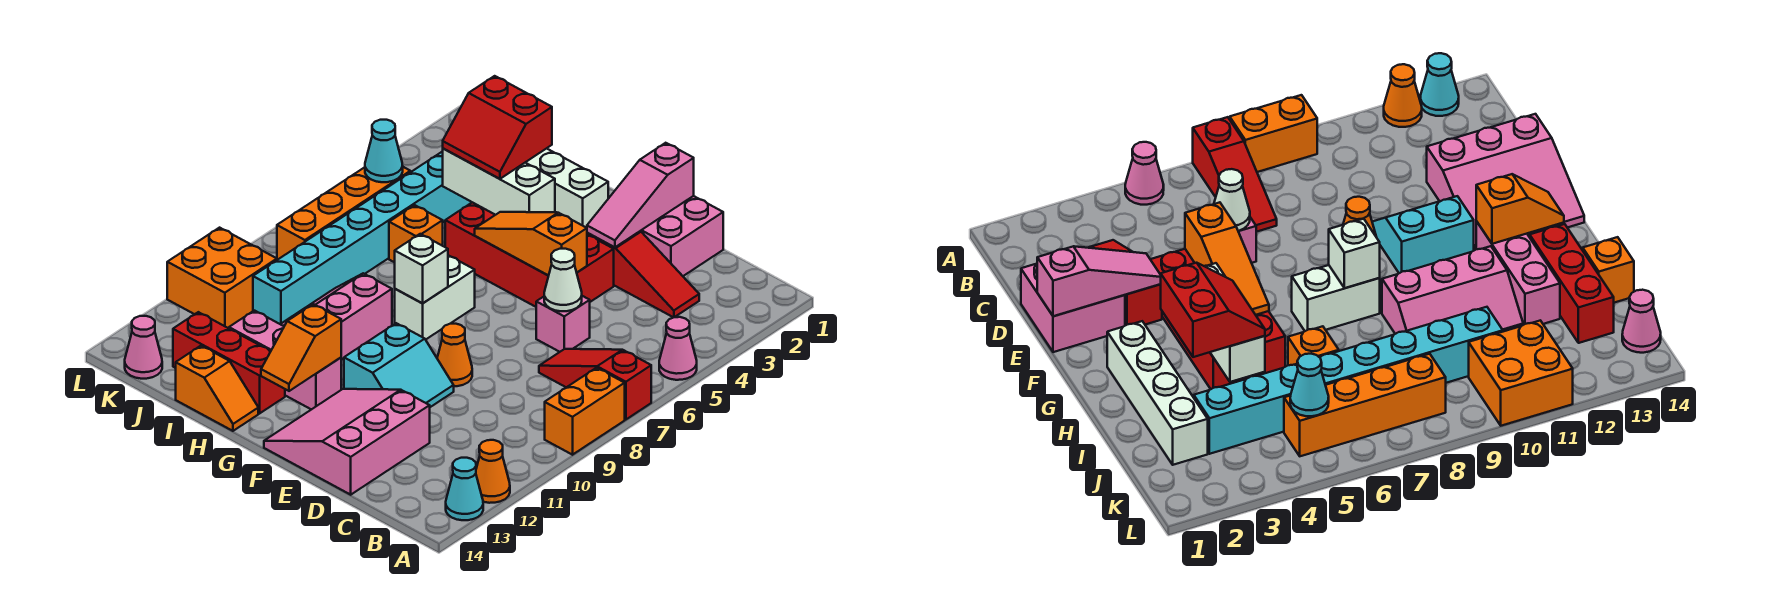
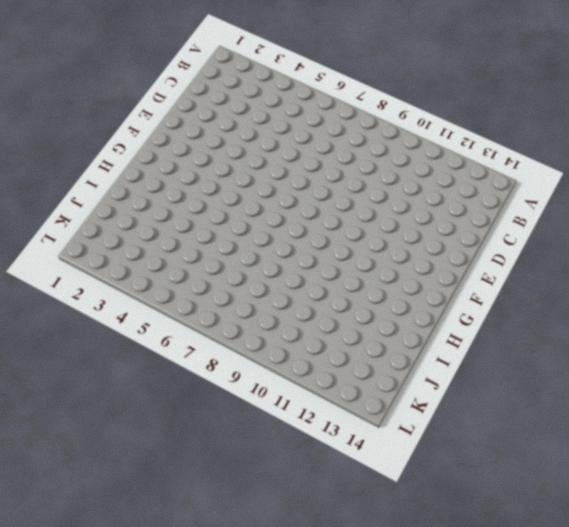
none -> pink 1x1 cone [659,317,697,380]
none -> red 1x3 slope [539,349,651,420]
none -> orange 1x2 brick [545,368,625,455]
none -> orange 1x1 cone [476,440,510,503]

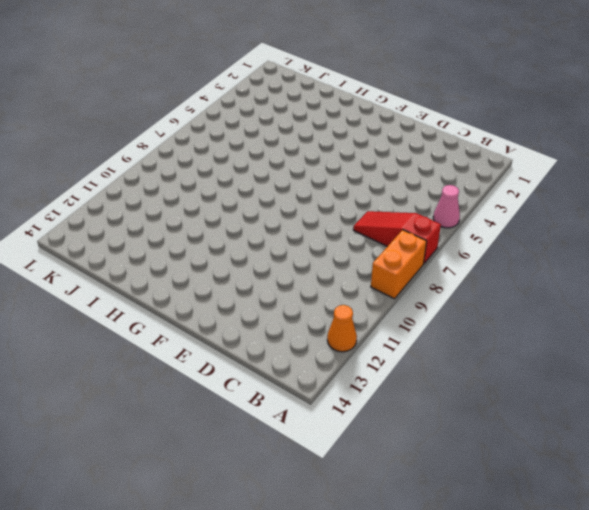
none -> cyan 1x1 cone [446,458,483,520]
none -> red 1x3 slope [587,231,699,317]
none -> pink 2x2 brick [641,196,723,276]
none -> pink 1x1 brick [536,296,590,352]

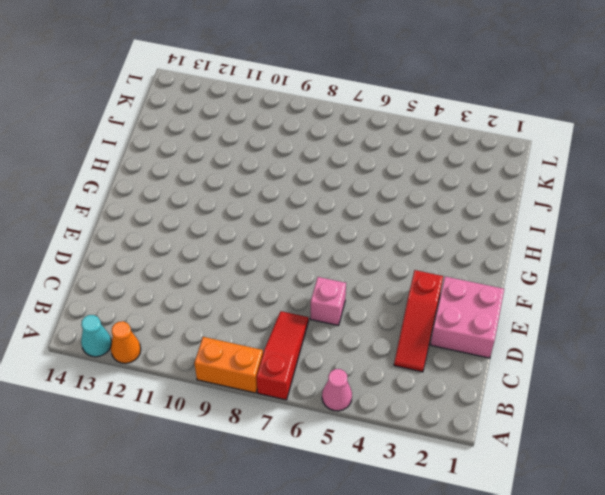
none -> pink 3x3 slope [264,389,430,495]
none -> red 2x4 brick [445,202,614,307]
none -> orange 1x1 cone [437,324,472,386]
none -> cyan 2x2 slope [344,323,454,407]

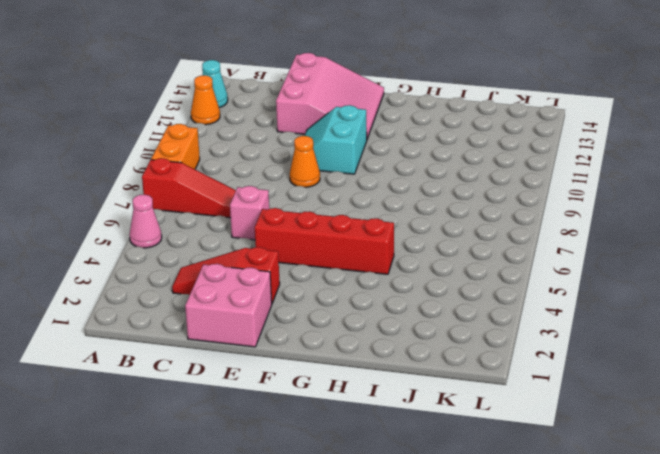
red 1x4 brick [255,208,394,274] -> red 2x4 brick [445,202,614,307]
none -> white 1x4 brick [525,148,608,228]
none -> white 1x2 brick [395,255,475,340]
none -> pink 1x3 brick [229,311,341,410]
none -> pink 2x3 slope [281,273,392,360]

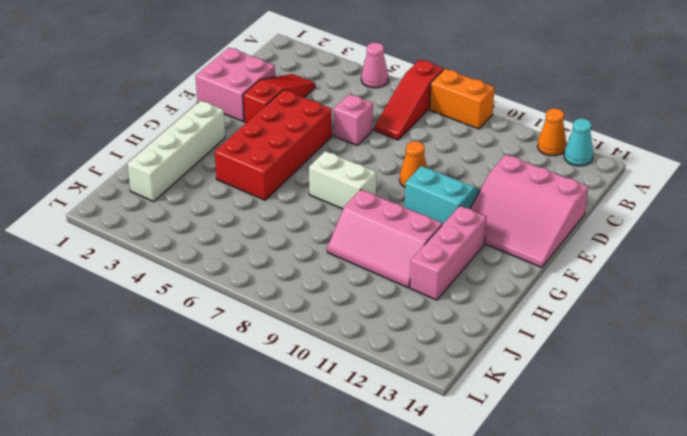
none -> red 1x3 brick [173,312,285,413]
none -> orange 1x2 slope [176,346,258,431]
none -> orange 1x1 brick [389,205,443,262]
none -> cyan 1x8 brick [253,151,472,324]

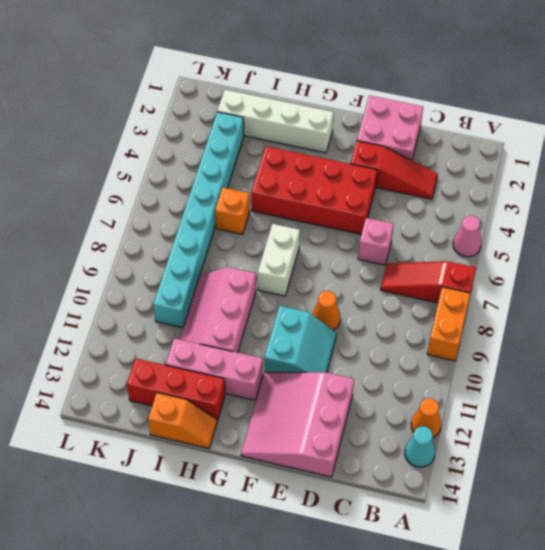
none -> orange 1x4 brick [277,167,410,260]
none -> orange 2x2 brick [167,228,277,328]
none -> pink 1x1 cone [125,316,162,379]
none -> white 1x1 cone [544,249,582,311]

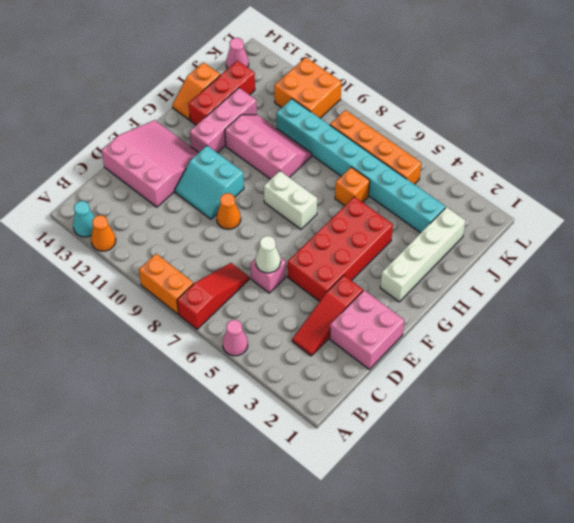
none -> pink 1x3 slope [587,143,694,247]
none -> orange 1x3 slope [475,212,587,276]
none -> white 1x3 brick [443,148,555,215]
none -> white 1x1 brick [395,234,448,303]

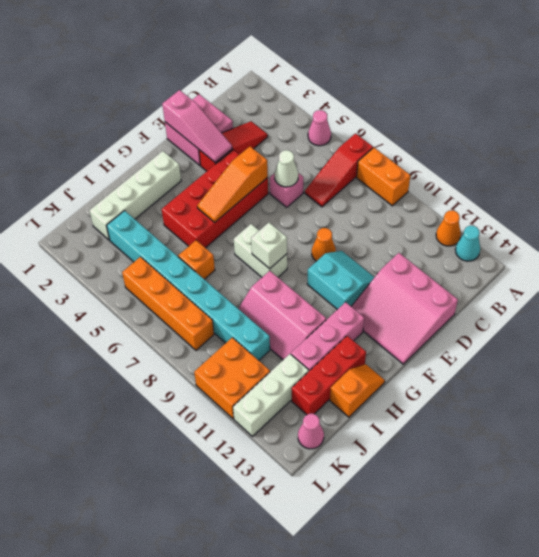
white 1x3 brick [233,354,309,436] -> white 1x3 brick moved to [443,148,555,215]
none -> orange 1x2 slope [261,304,341,391]
none -> cyan 1x1 cone [365,120,403,182]
none -> red 2x2 slope [443,76,552,179]

